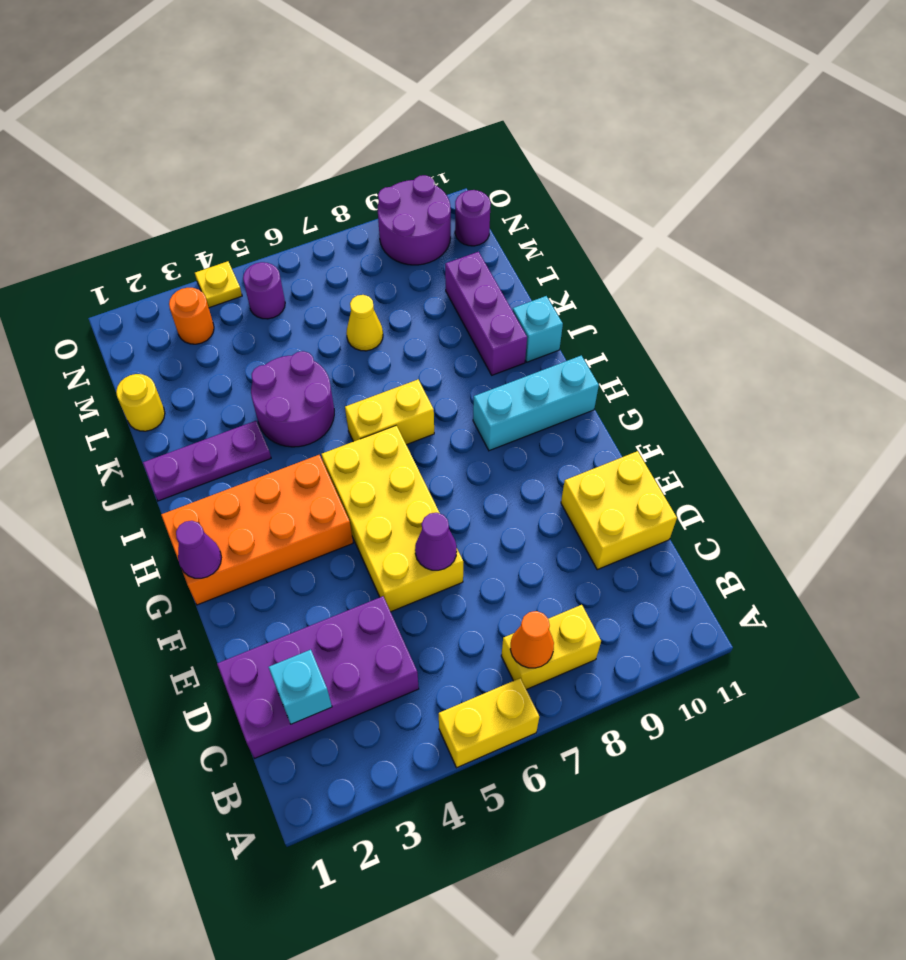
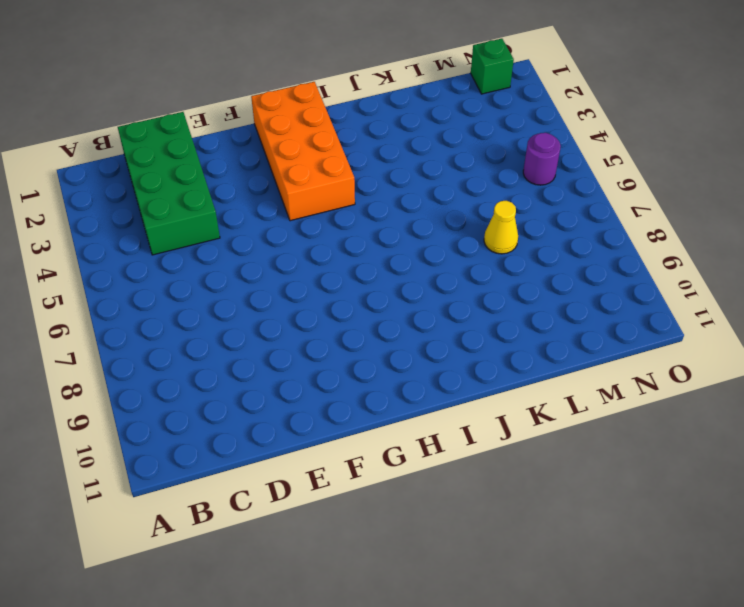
green 2x4 brick [118,112,220,255] -> purple 2x4 brick [217,596,419,758]
green 1x1 brick [471,39,514,94] -> none
none -> yellow 1x2 brick [439,678,539,768]
none -> yellow 1x2 brick [501,605,601,690]
none -> yellow 2x2 brick [561,451,677,570]

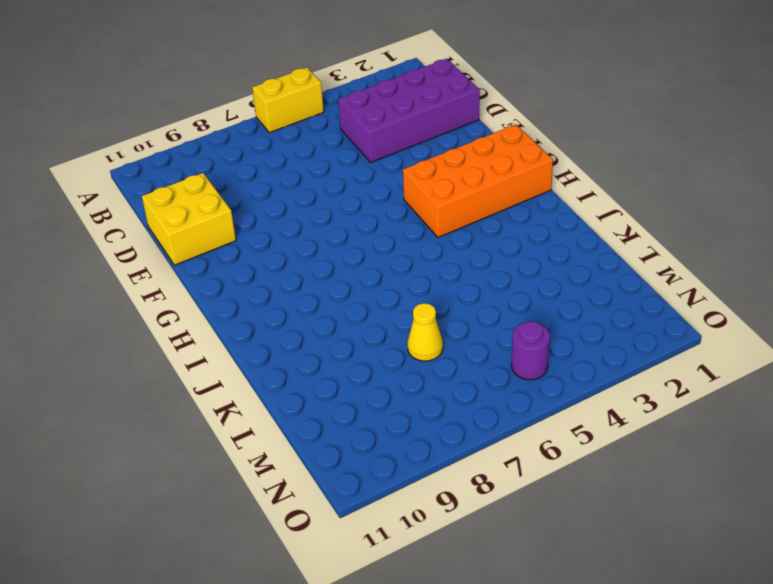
none -> yellow 1x2 brick [501,605,601,690]
none -> yellow 2x4 brick [322,425,463,612]
none -> cyan 1x3 brick [473,356,599,451]

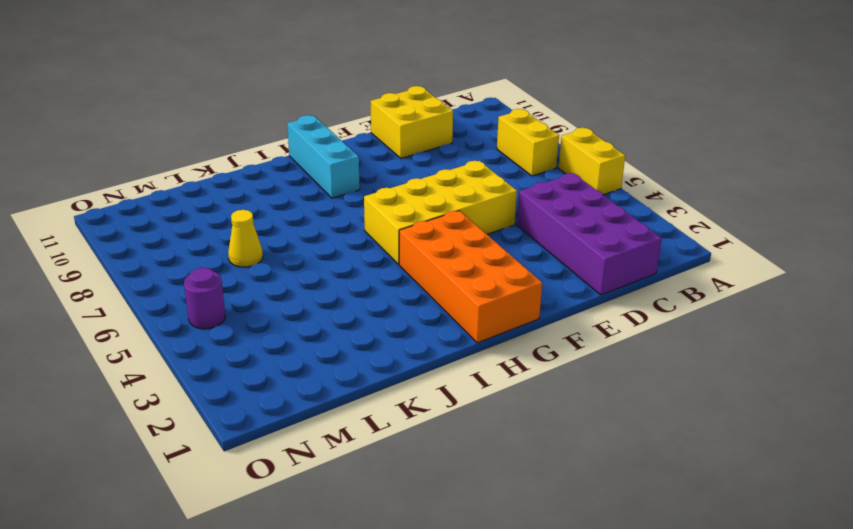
none -> yellow 1x2 brick [345,379,434,445]
none -> purple 1x3 plate [143,421,271,501]
none -> purple 2x2 round brick [251,351,334,447]

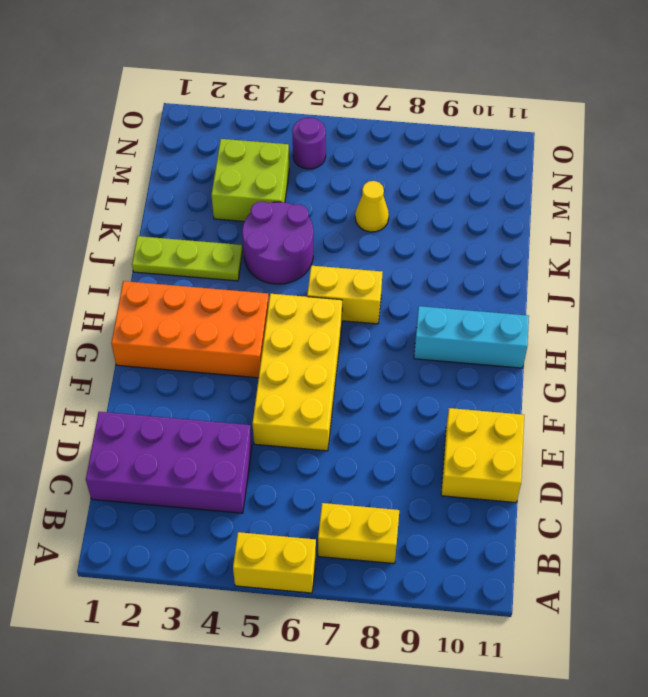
lime 1x3 plate [132,236,242,281] -> purple 1x3 plate [143,421,271,501]
lime 2x2 brick [211,139,289,221] -> none
none -> purple 1x3 brick [445,252,527,375]
none -> cyan 1x1 brick [513,296,563,362]
none -> yellow 1x1 round brick [116,374,165,431]

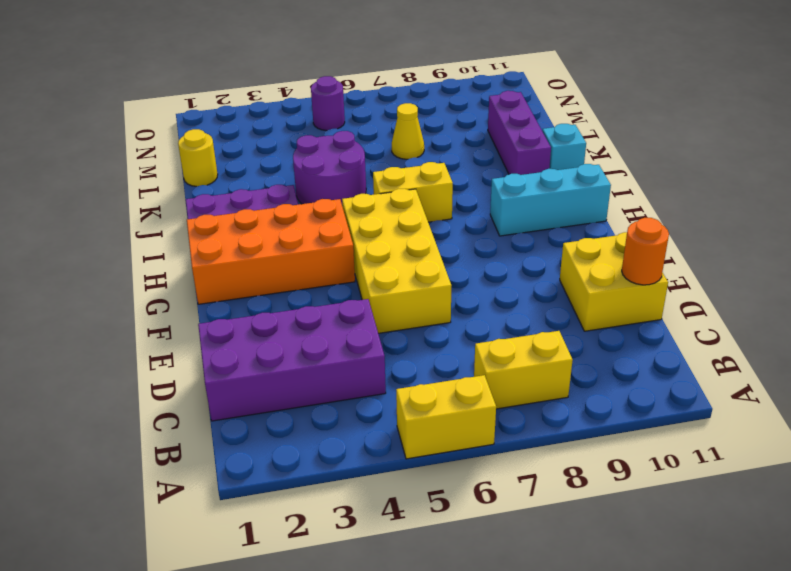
orange 1x1 round brick [622,218,669,285] -> orange 1x1 round brick moved to [169,288,214,344]
none -> purple 2x2 round brick [378,175,451,265]
none -> purple 1x1 round brick [455,190,491,246]
none -> yellow 1x1 plate [195,261,242,308]

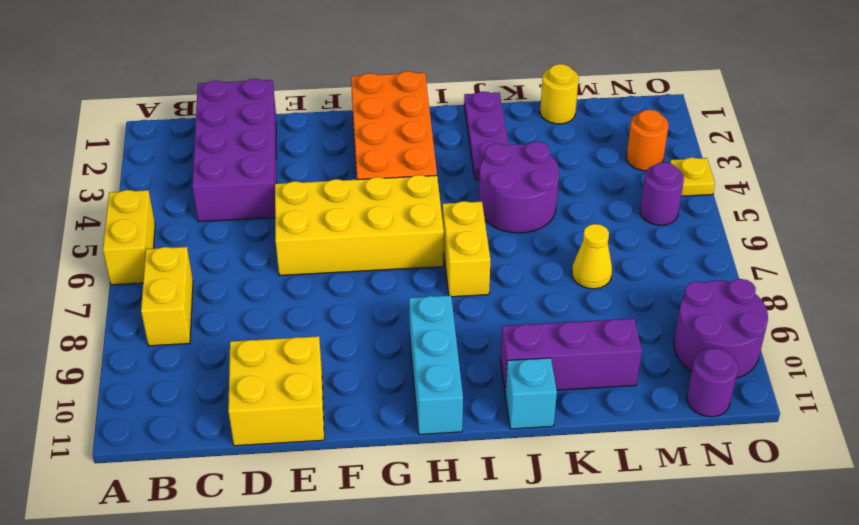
none -> orange 1x1 cone [510,611,554,668]
none -> cyan 1x1 brick [269,650,332,724]
none -> purple 1x1 cone [415,513,457,570]

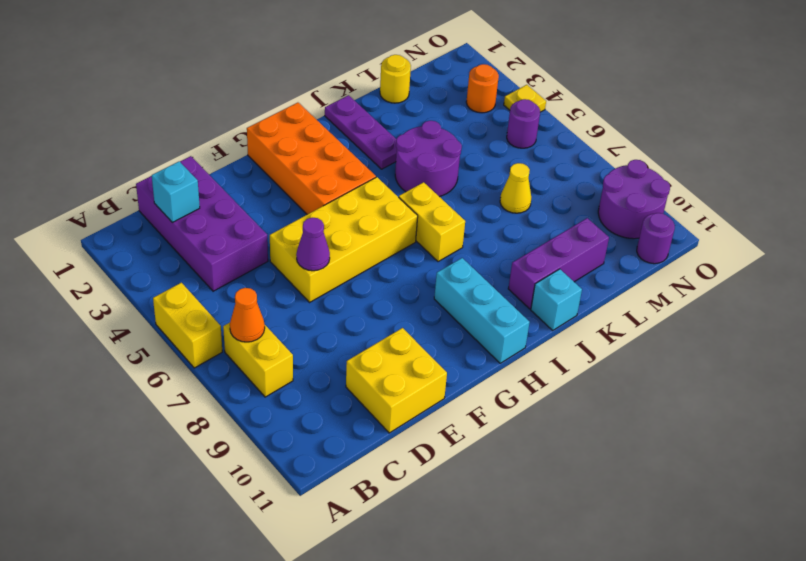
none -> purple 1x1 cone [176,521,221,578]

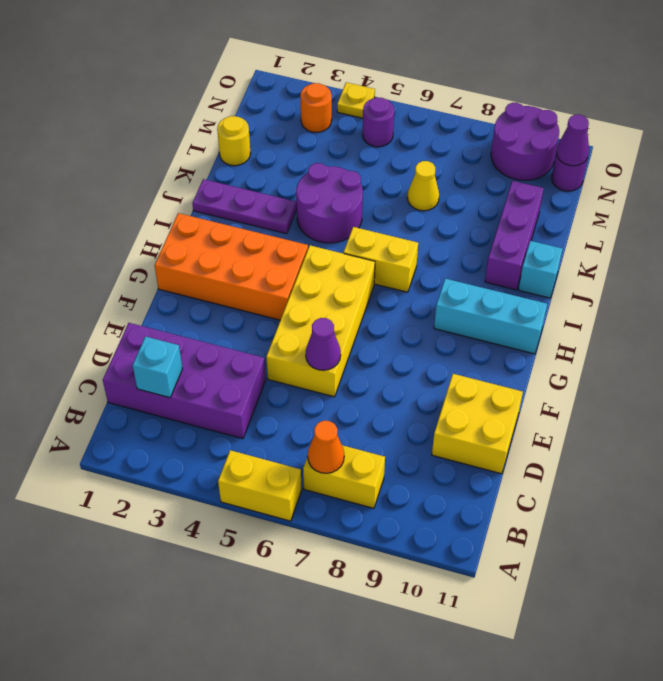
purple 1x1 cone [556,115,589,166] -> purple 1x1 cone moved to [176,521,221,578]

